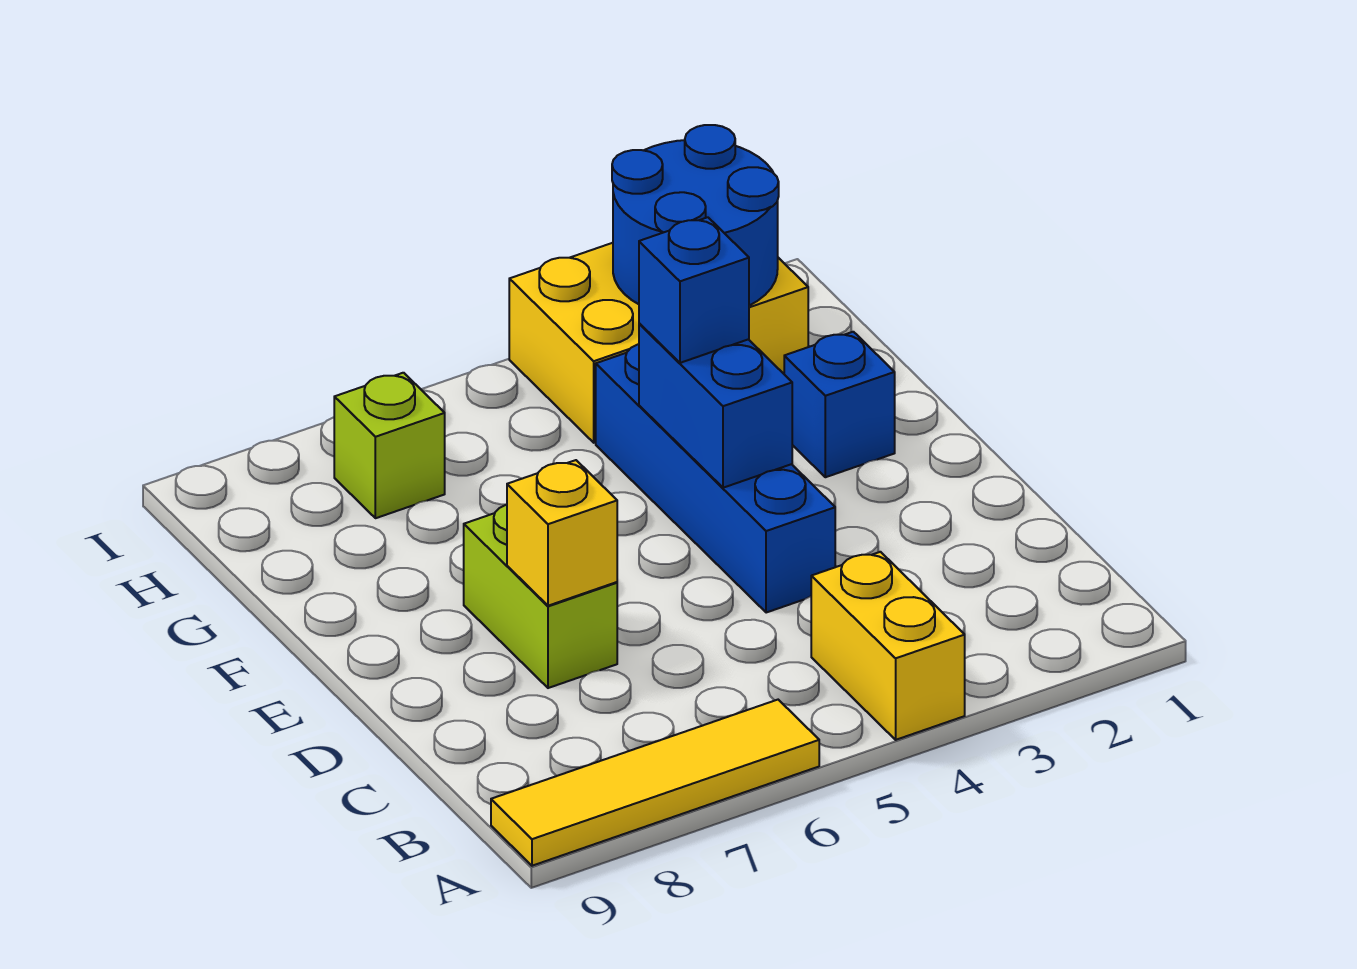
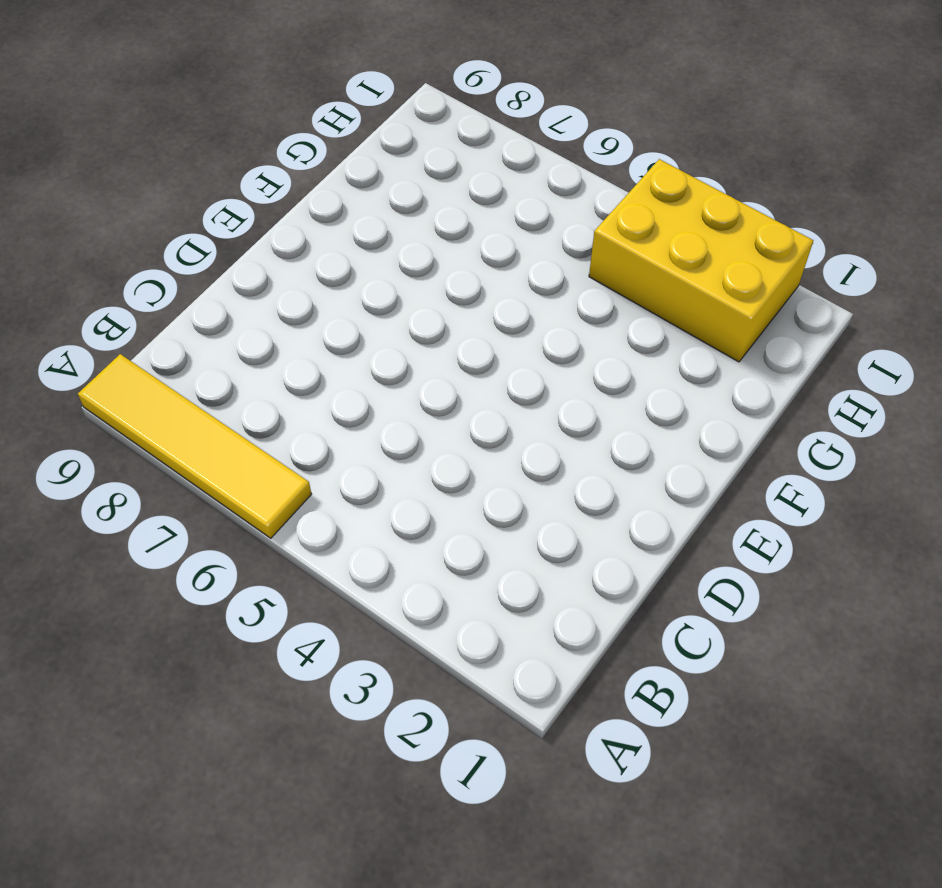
none -> yellow 1x2 brick [811,552,965,740]
none -> blue 1x4 brick [596,344,835,613]

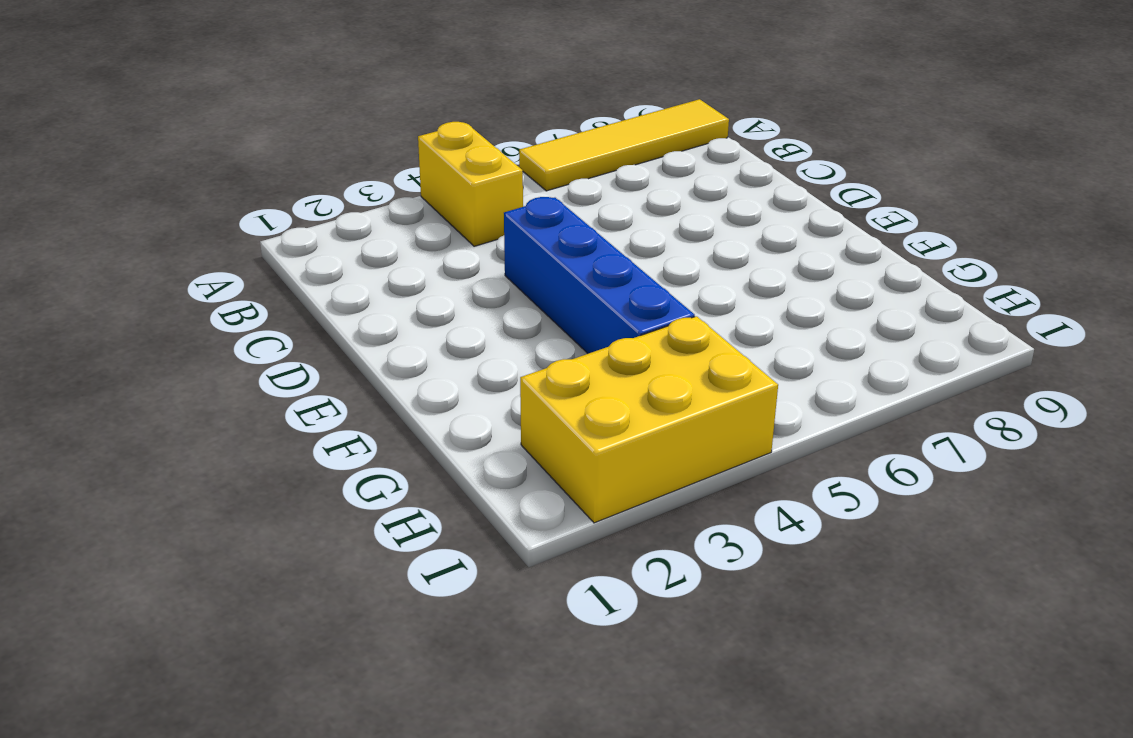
none -> lime 1x2 brick [464,505,617,688]
none -> blue 1x1 brick [784,332,895,477]

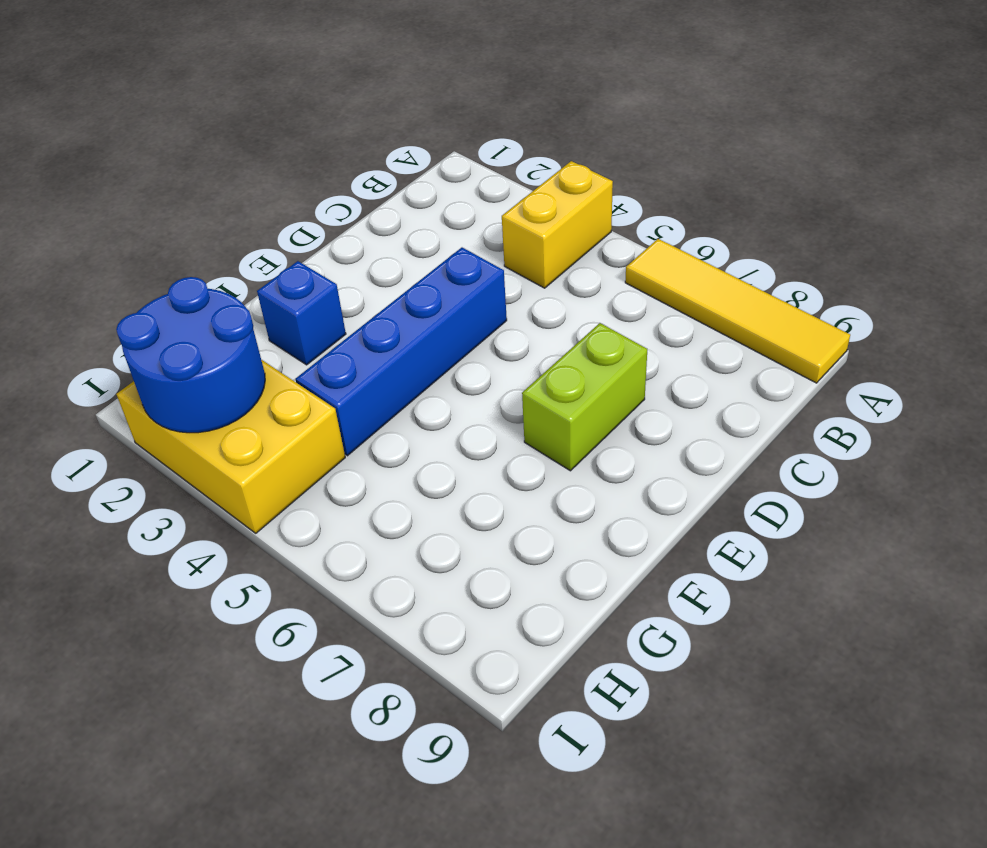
none -> lime 1x1 brick [334,373,445,518]
none -> yellow 1x1 brick [507,460,617,606]

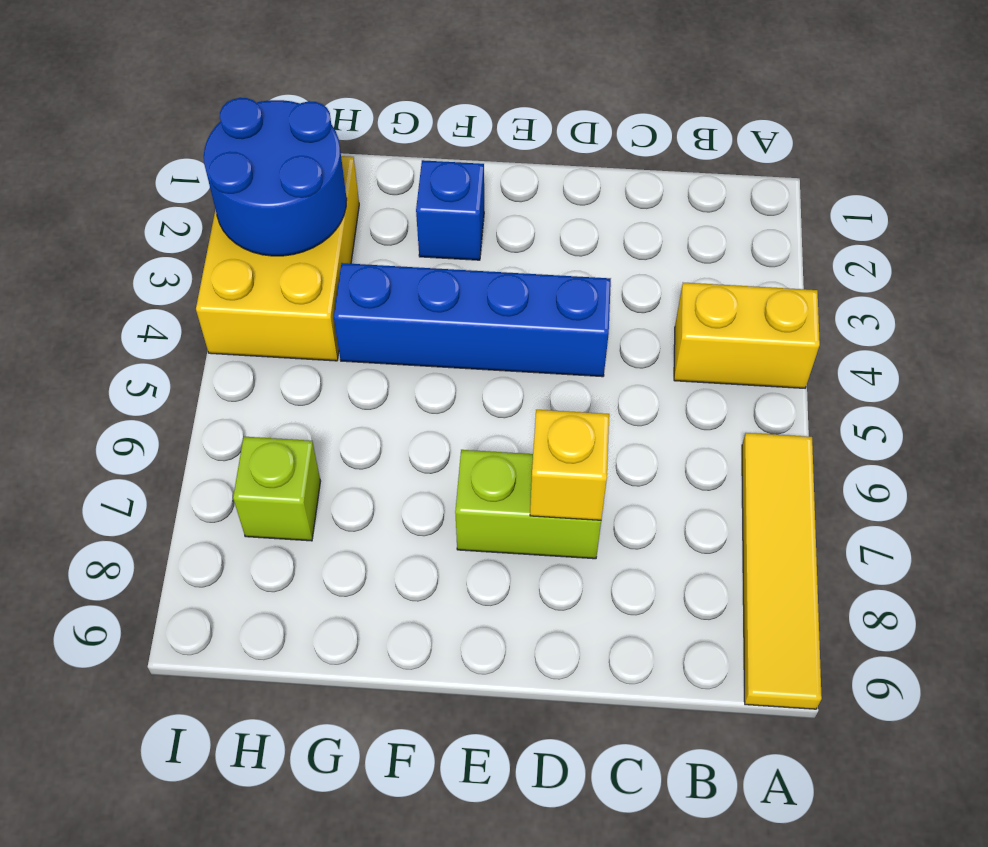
none -> blue 1x2 brick [639,323,792,488]
none -> blue 1x1 brick [639,217,749,363]

